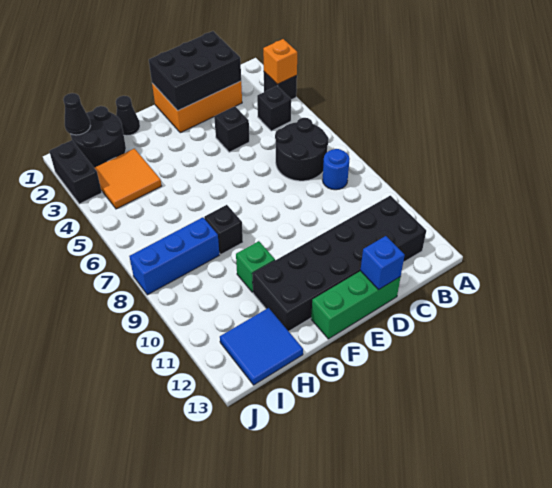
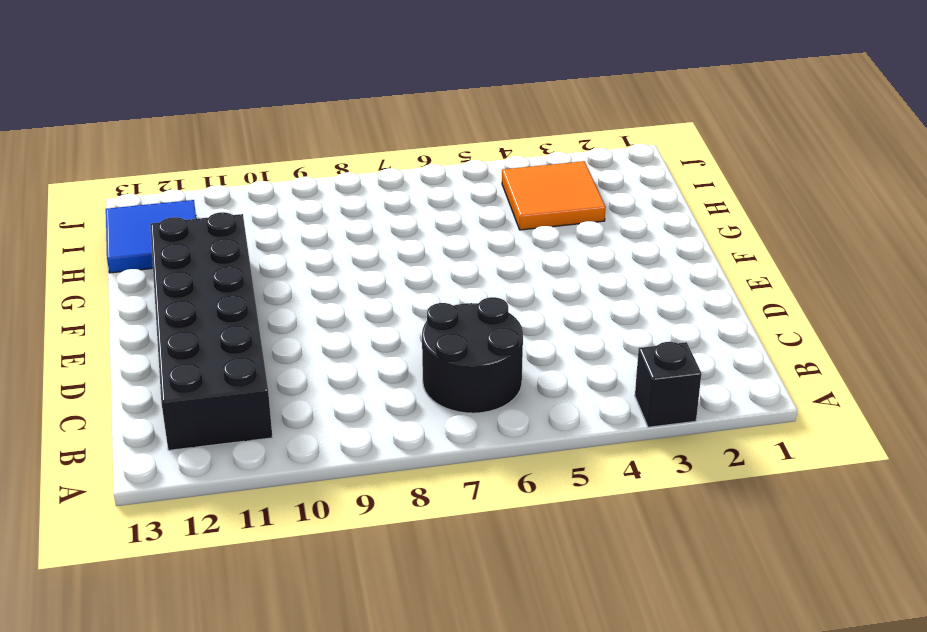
none -> black 1x1 brick [257,86,291,131]
none -> blue 1x1 round brick [322,149,350,190]
none -> orange 2x3 brick [152,81,242,133]

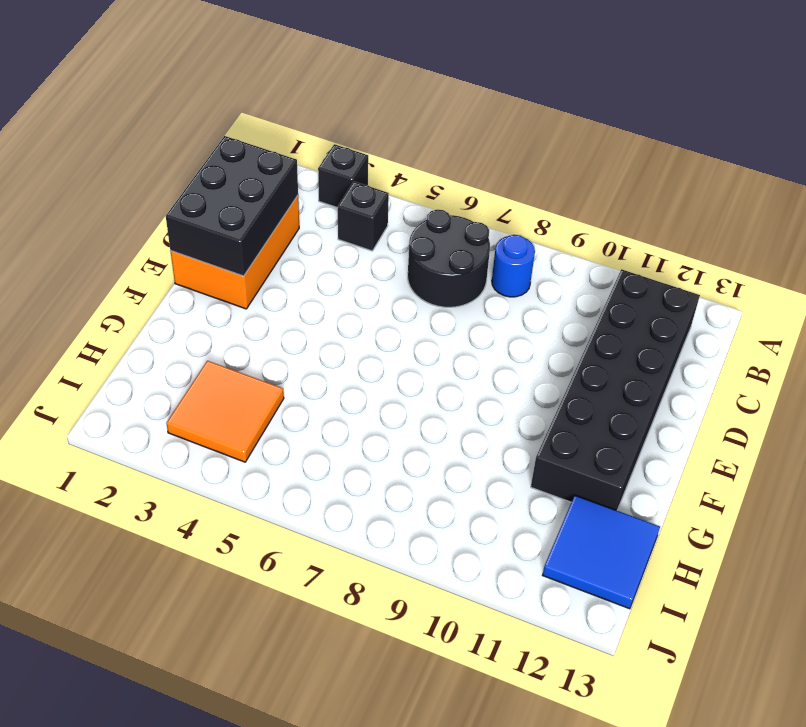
none -> black 1x1 brick [214,106,249,152]
none -> green 1x3 brick [311,271,401,339]
none -> black 1x1 cone [116,96,140,136]

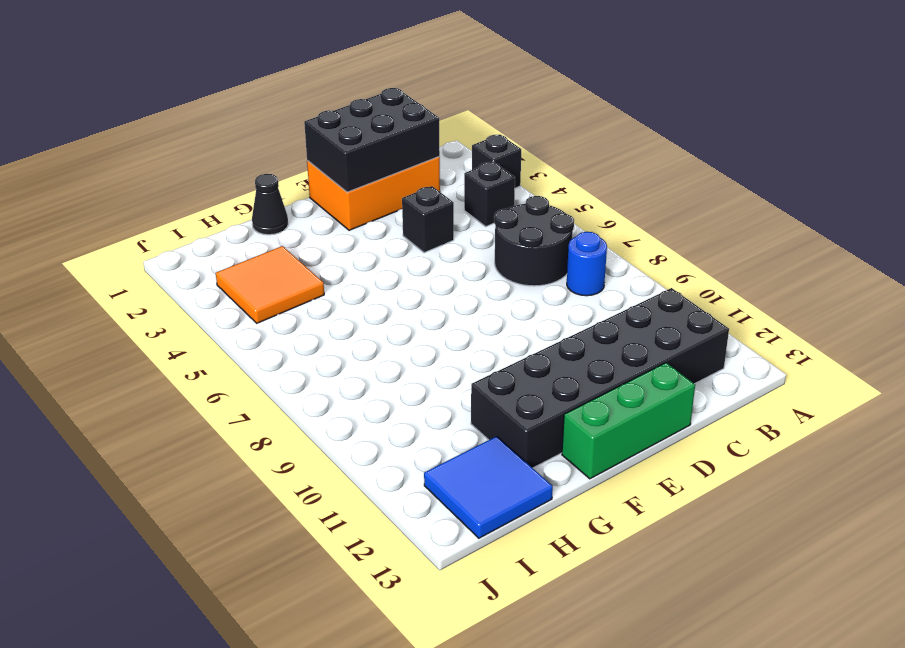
none -> black 1x1 brick [204,205,243,254]
none -> green 1x1 brick [236,241,275,292]
none -> black 2x2 round brick [71,106,126,168]

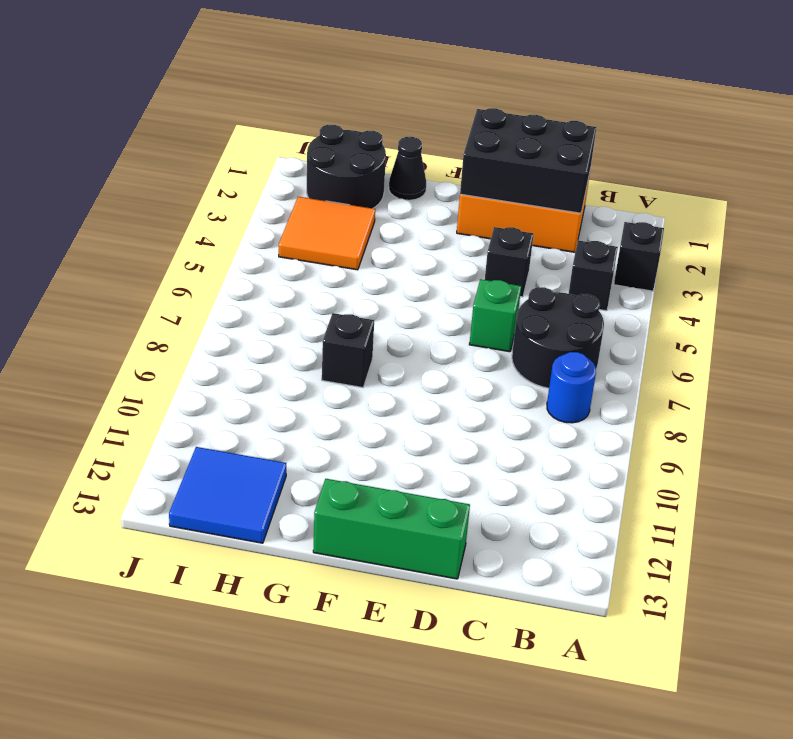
green 1x1 brick [469,279,521,352] -> green 1x1 brick moved to [236,241,275,292]
none -> black 2x6 brick [253,196,426,331]
none -> blue 1x3 brick [129,217,219,295]
none -> black 1x2 brick [49,140,102,204]

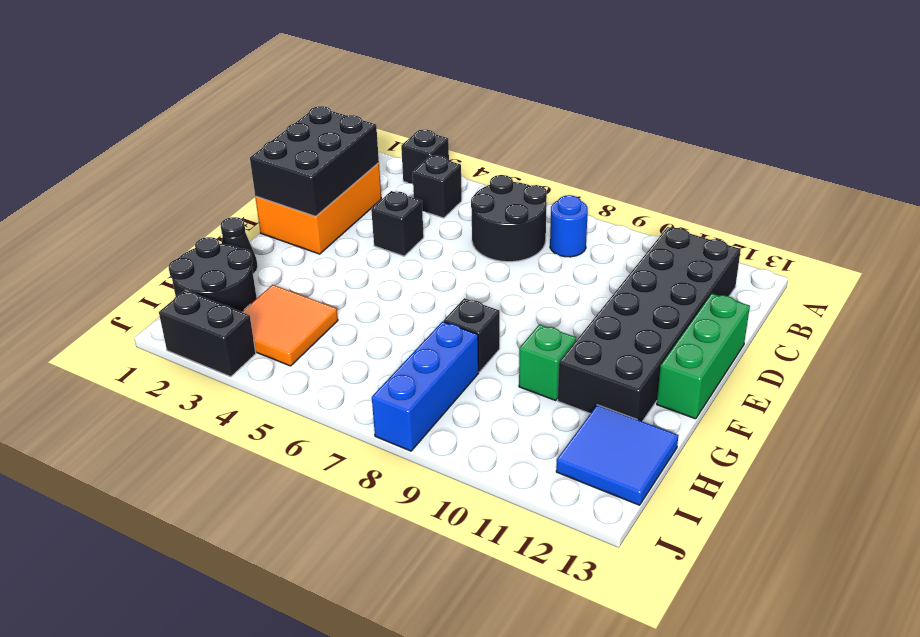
none -> orange 1x1 brick [263,39,297,84]
none -> blue 1x1 brick [361,236,405,290]
none -> black 1x1 cone [63,93,90,135]

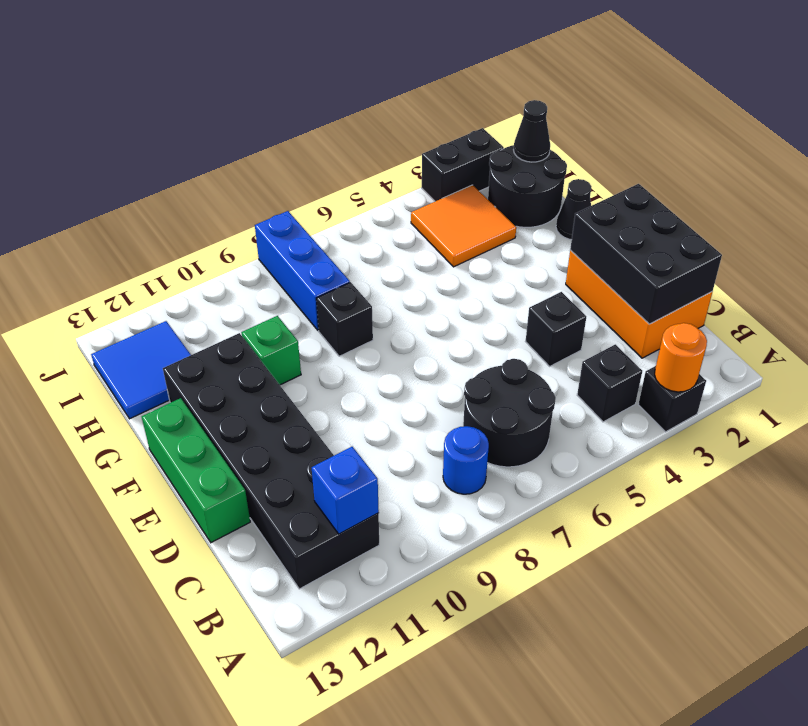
orange 1x1 round brick [655,323,707,392] -> orange 1x1 brick [263,39,297,84]
blue 1x1 brick [312,447,379,534] -> blue 1x1 brick moved to [361,236,405,290]

